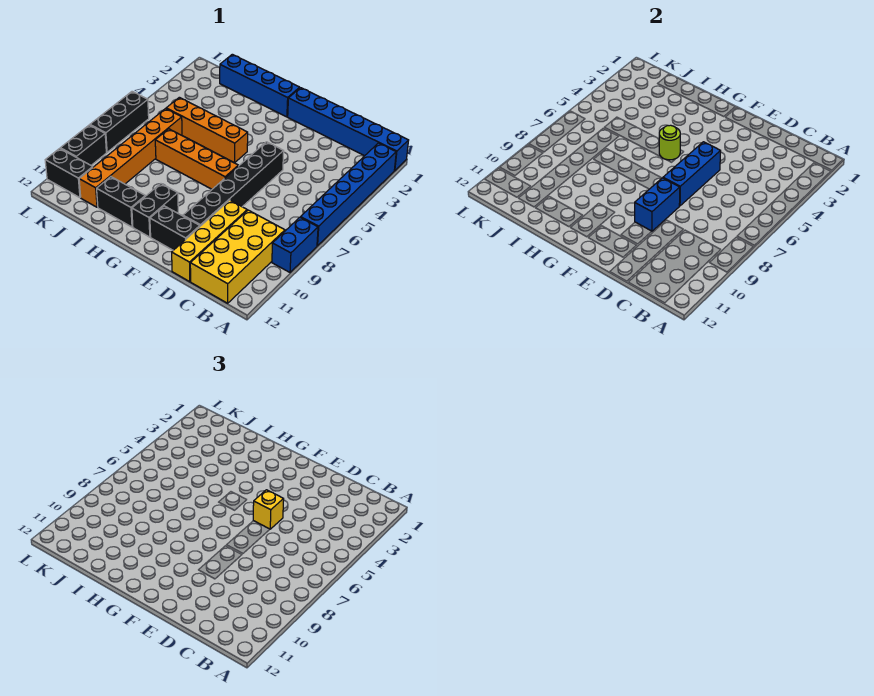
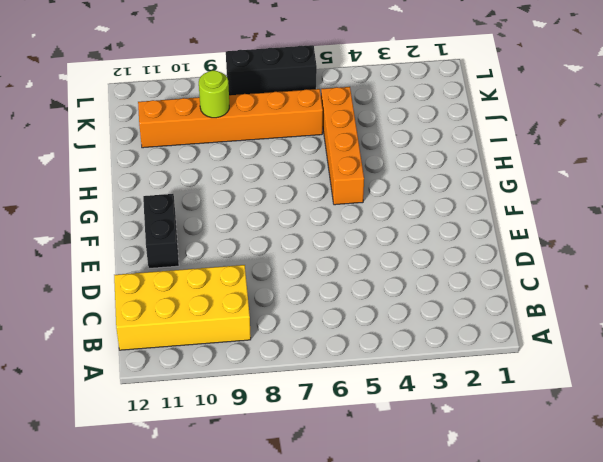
lime 1x1 round brick [199,70,229,118] -> lime 1x1 round brick moved to [659,125,680,160]
none -> blue 1x6 brick [288,88,409,171]
none -> blue 1x6 brick [300,143,396,246]
none -> blue 1x2 brick [272,218,318,272]

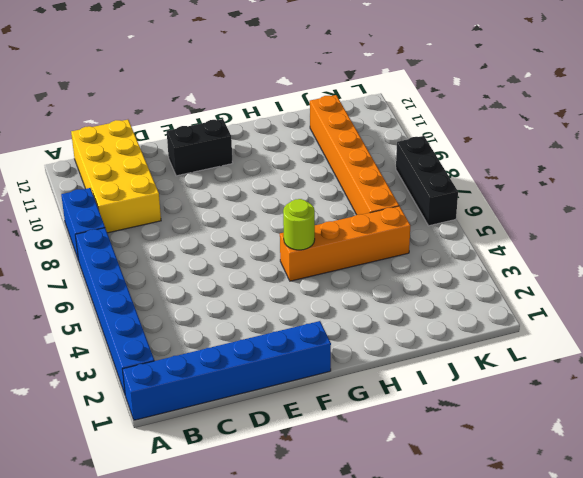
none -> yellow 1x4 brick [172,200,247,282]
none -> black 1x6 brick [183,142,284,226]
none -> orange 1x4 brick [155,129,238,189]

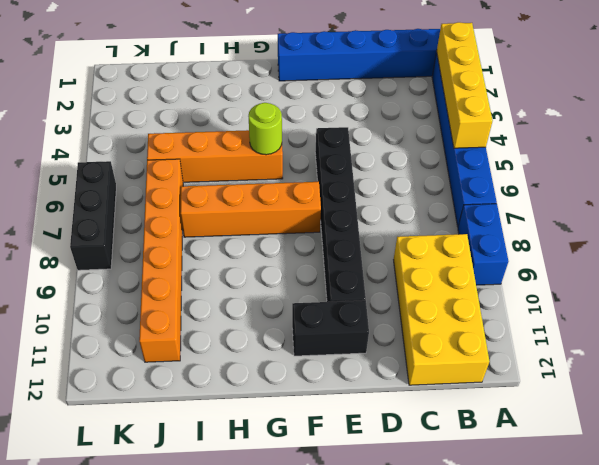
yellow 1x4 brick [437,22,493,148] -> yellow 1x4 brick moved to [172,200,247,282]
none -> blue 1x4 brick [220,54,300,117]
none -> black 1x2 brick [132,184,178,237]
none -> black 1x2 brick [97,177,145,227]

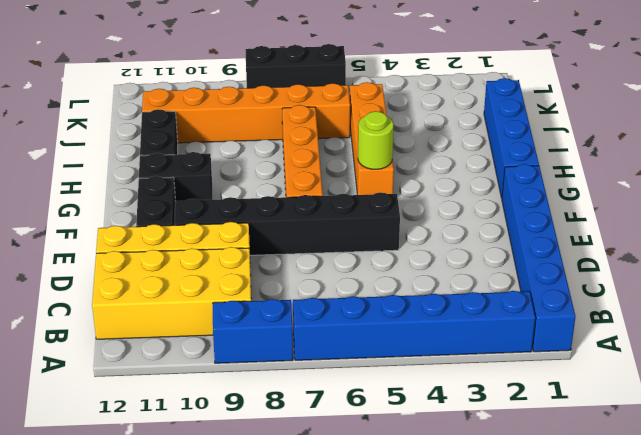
none -> black 1x2 brick [45,148,93,198]
none -> black 1x2 brick [60,125,106,165]
none -> blue 1x3 brick [663,142,721,206]

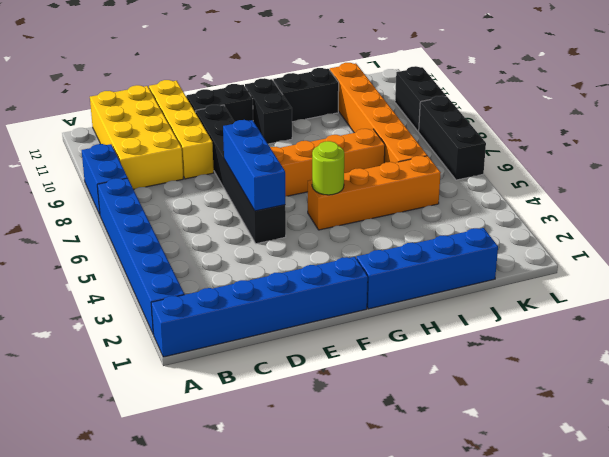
none -> black 1x2 brick [45,148,93,198]
none -> blue 1x2 brick [635,178,680,231]
none -> yellow 1x1 brick [253,490,284,529]

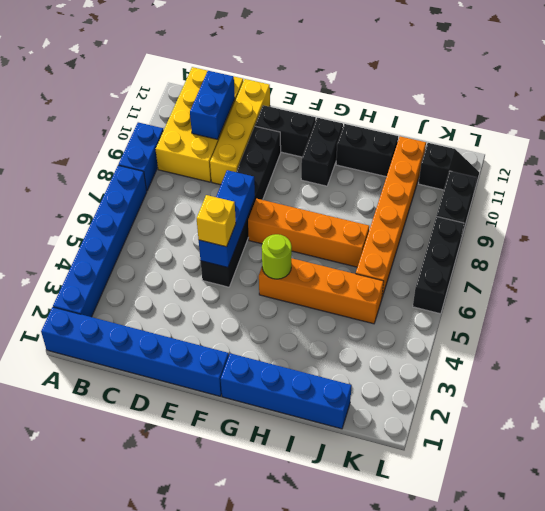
blue 1x2 brick [190,71,235,140] -> blue 1x2 brick moved to [635,178,680,231]
black 1x2 slope [419,143,479,191] -> black 1x2 brick [45,148,93,198]

